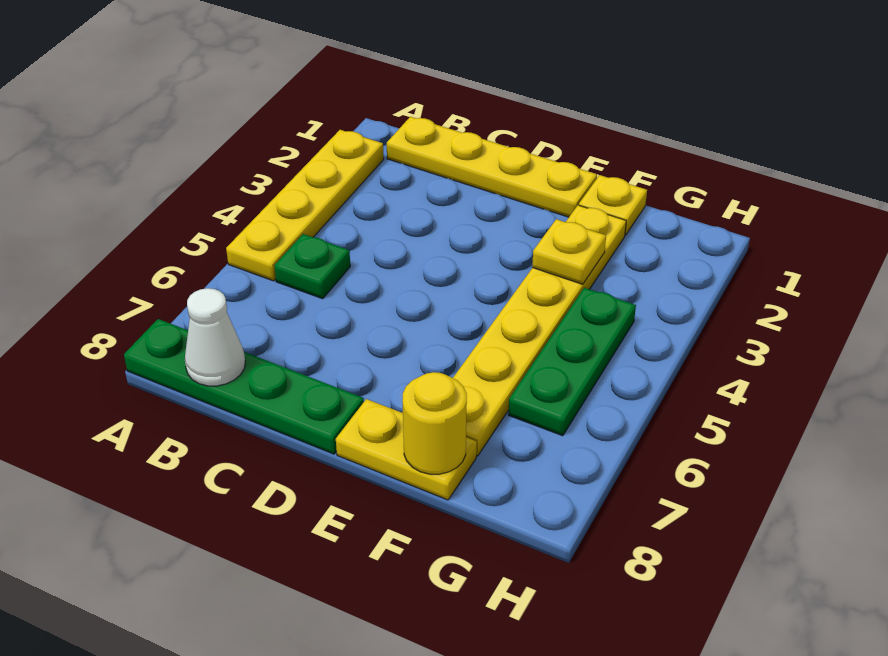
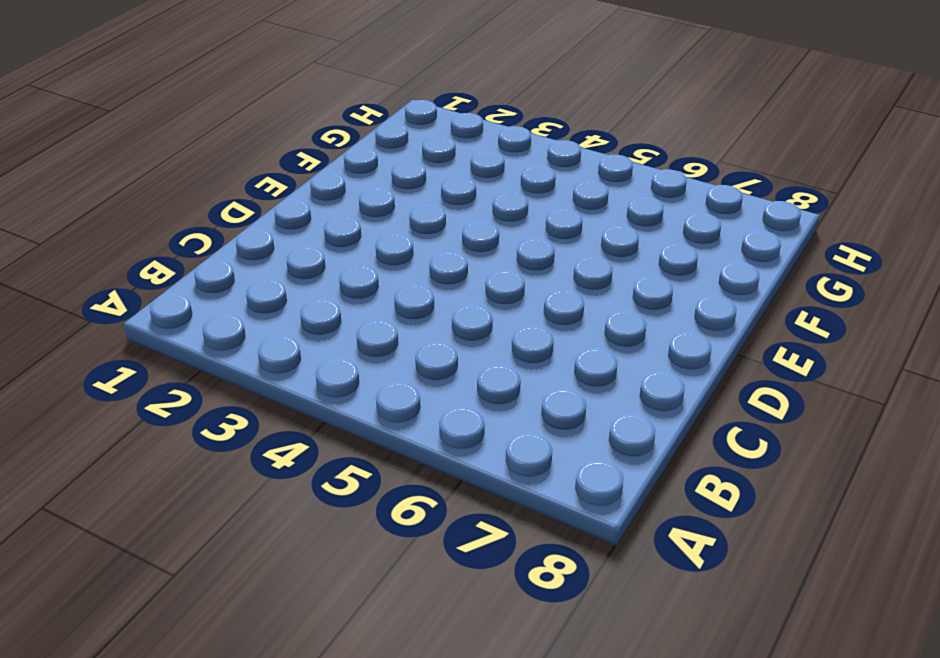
none -> yellow 1x4 plate [226,130,384,281]
none -> green 1x4 plate [124,319,364,454]

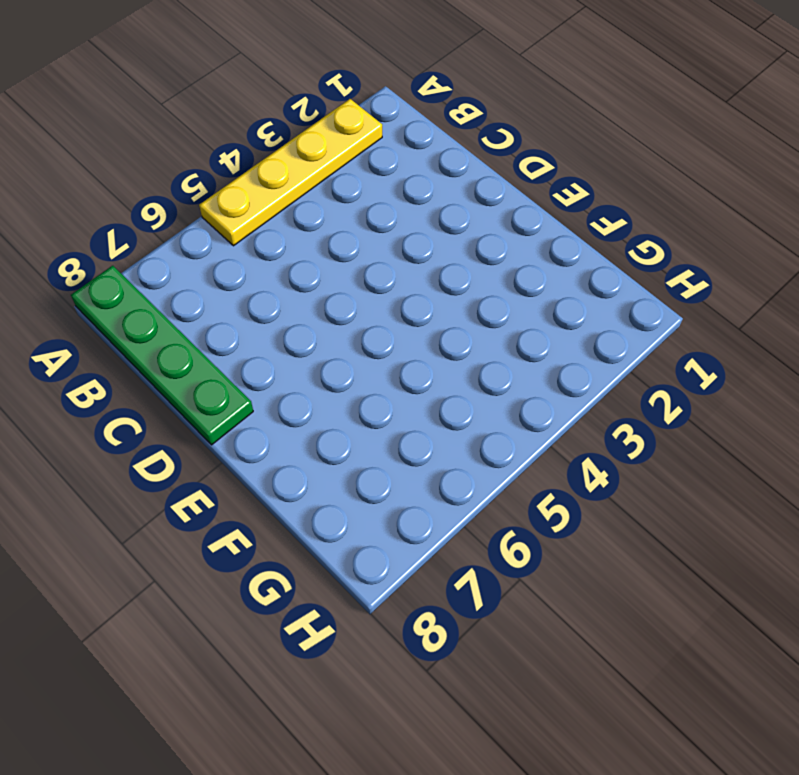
none -> yellow 1x4 plate [387,117,597,217]
none -> green 1x1 plate [274,234,350,299]

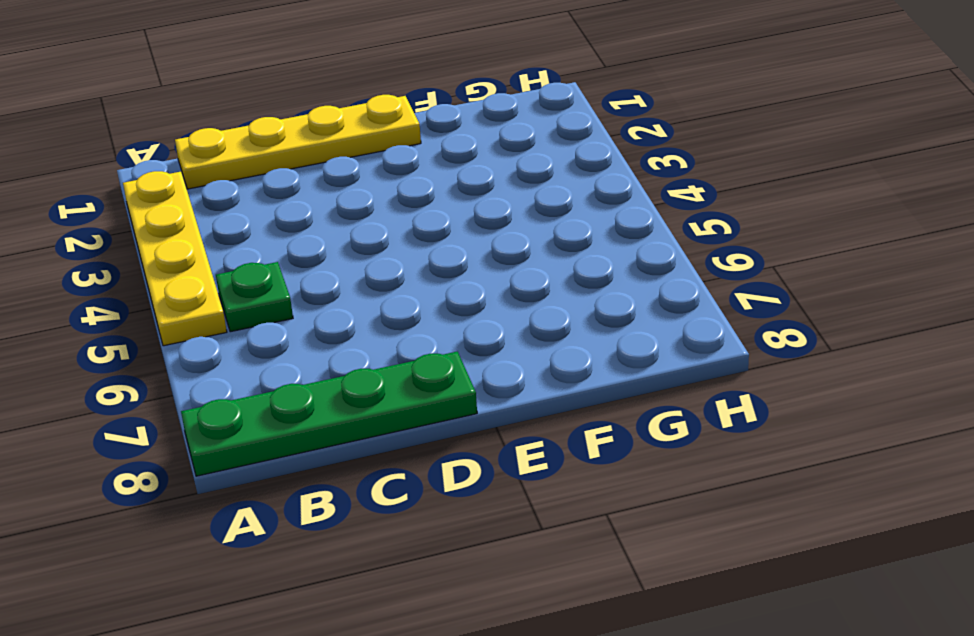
none -> yellow 1x2 plate [336,399,477,500]
none -> yellow 1x1 plate [579,175,647,235]

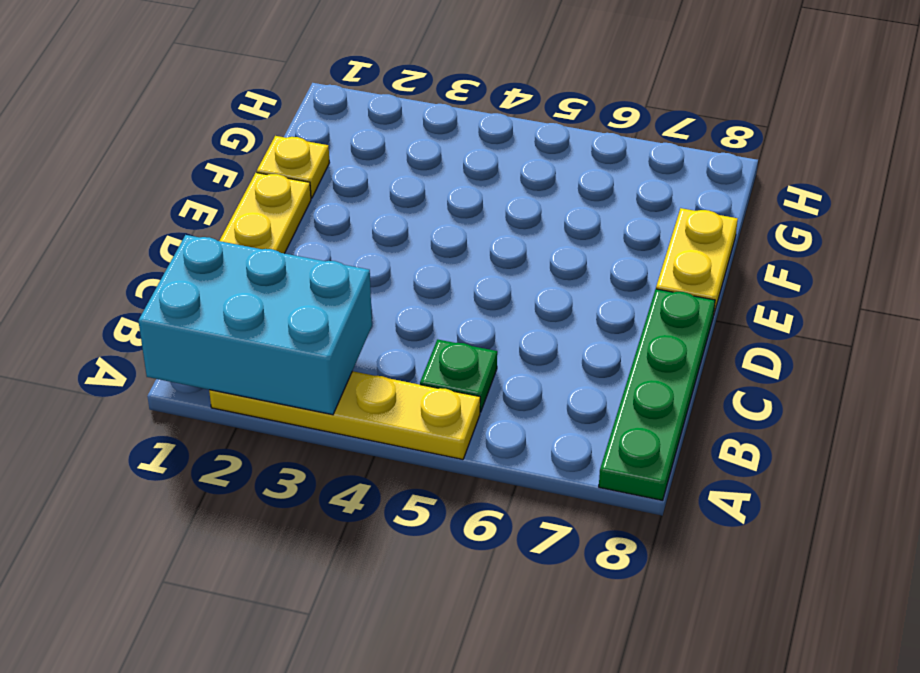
cyan 2x3 brick [138,235,372,415] -> none
none -> yellow 1x6 plate [453,205,626,456]
none -> green 1x3 plate [508,288,636,436]

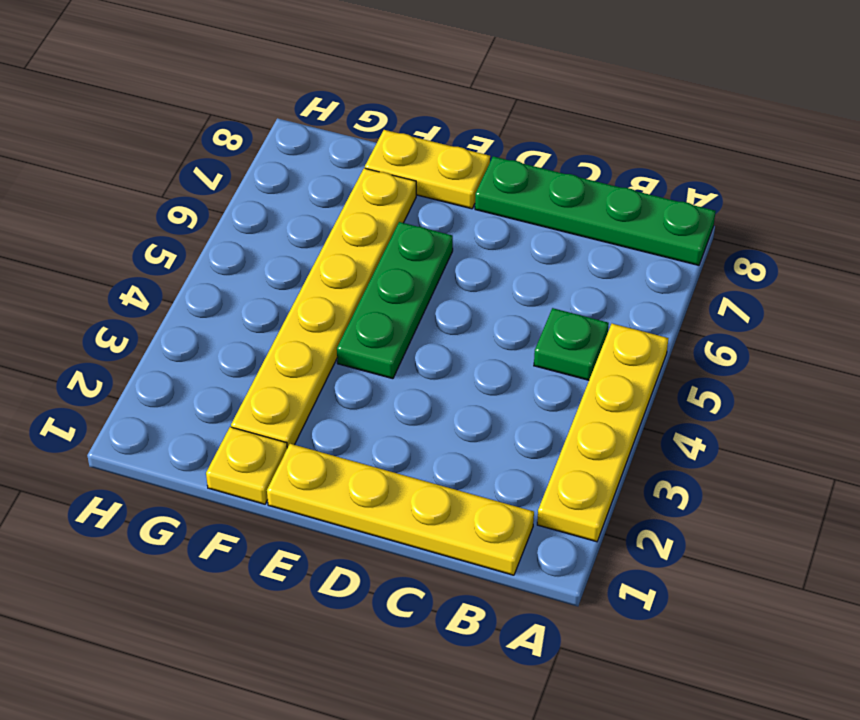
green 1x3 plate [337,222,453,379] -> green 1x3 plate moved to [508,288,636,436]
none -> white 1x1 cone [185,288,245,386]
none -> yellow 1x1 plate [532,219,606,284]

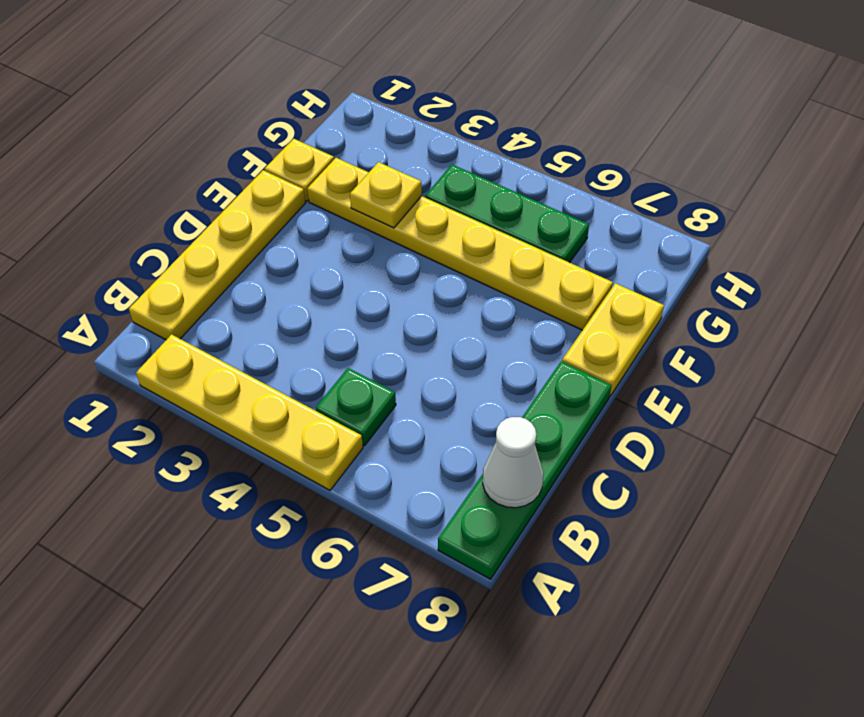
none -> yellow 1x1 round brick [402,372,467,474]

